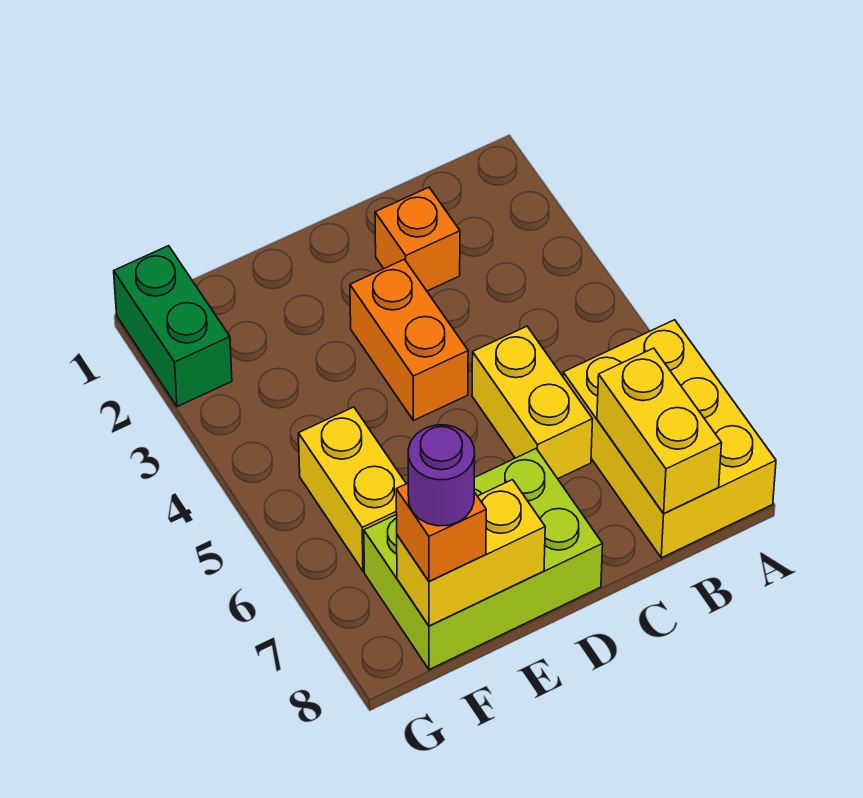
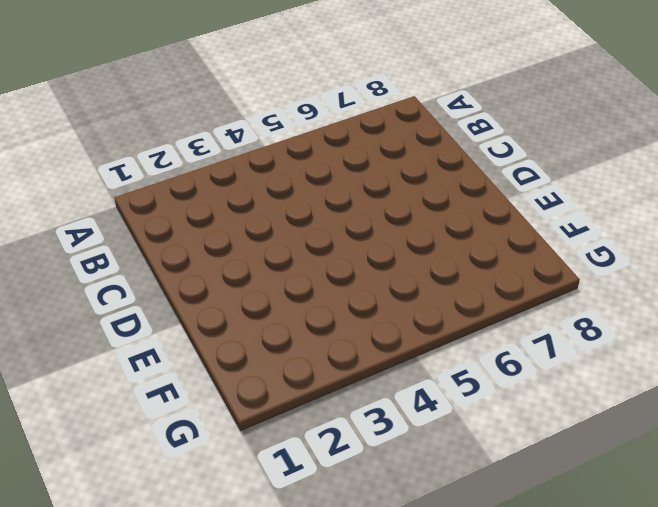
none -> yellow 2x3 brick [563,320,776,558]
none -> orange 1x1 brick [375,187,460,291]

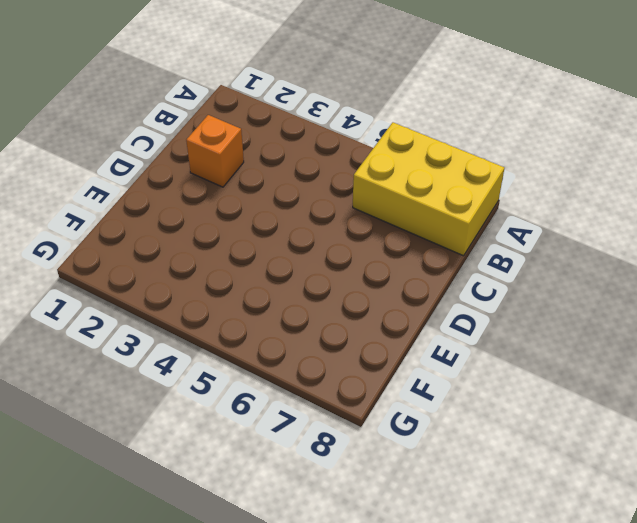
none -> yellow 1x2 brick [472,326,592,479]
none -> orange 1x2 brick [350,259,468,421]

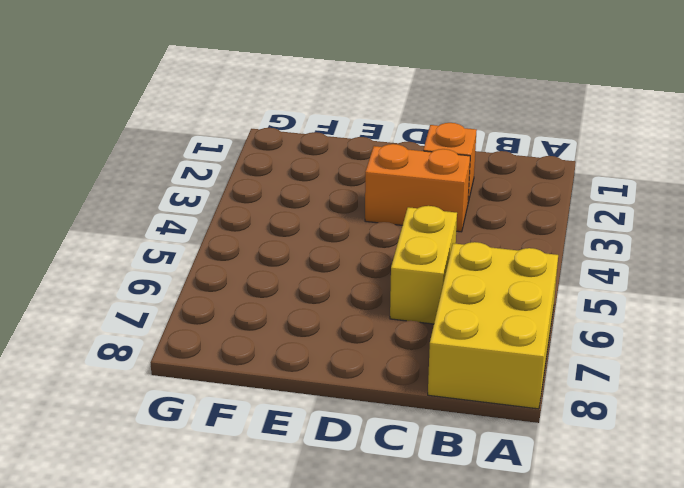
orange 1x2 brick [365,144,470,232] -> orange 1x2 brick turned to [350,259,468,421]
none -> lime 2x3 brick [364,449,603,670]
none -> yellow 1x2 brick [298,407,406,571]

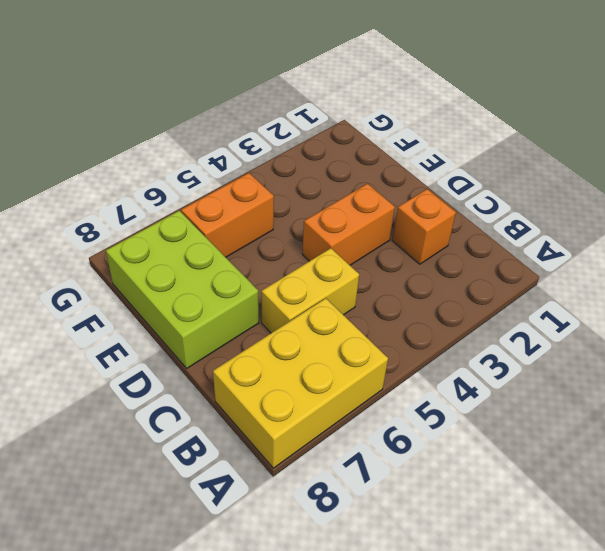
orange 1x2 brick [181,173,274,257] -> yellow 1x2 brick [298,407,406,571]
none -> green 1x2 brick [114,246,232,407]
none -> yellow 1x2 brick [597,348,721,513]

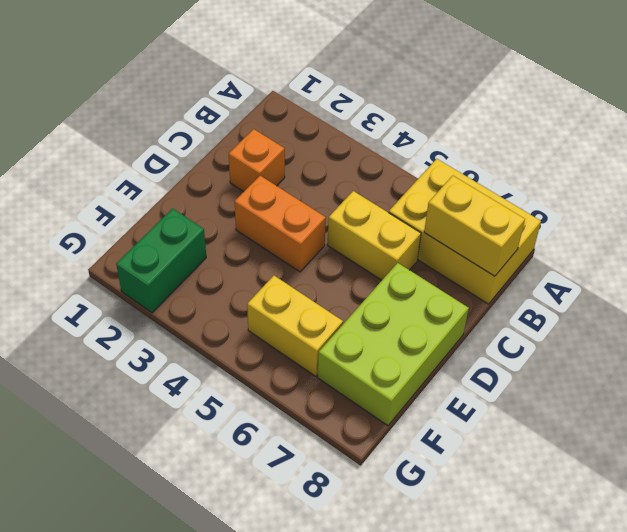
green 1x2 brick [116,208,206,313] -> green 1x2 brick turned to [114,246,232,407]
none -> yellow 1x2 brick [397,480,545,626]
none -> orange 1x1 brick [396,483,486,581]

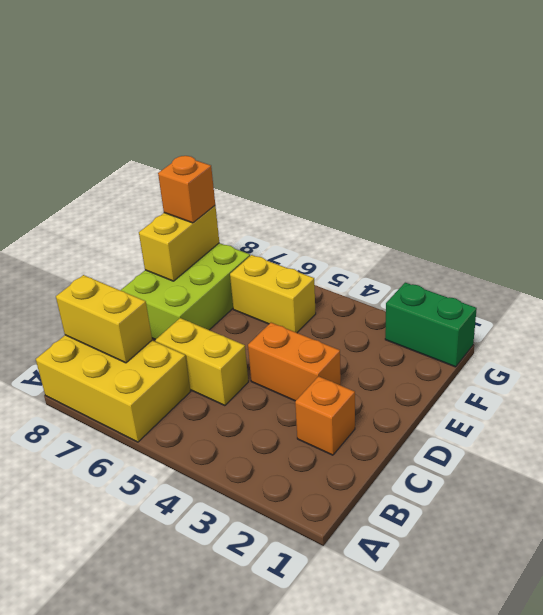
none -> purple 1x1 round brick [408,425,475,526]

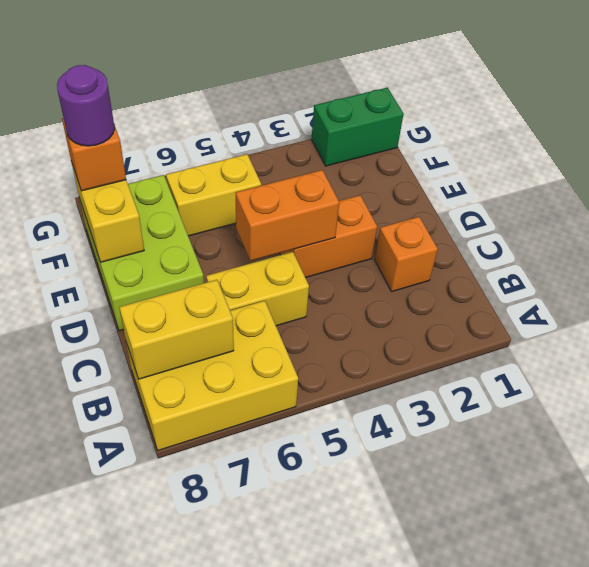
orange 1x2 brick [236,170,339,261] -> none

